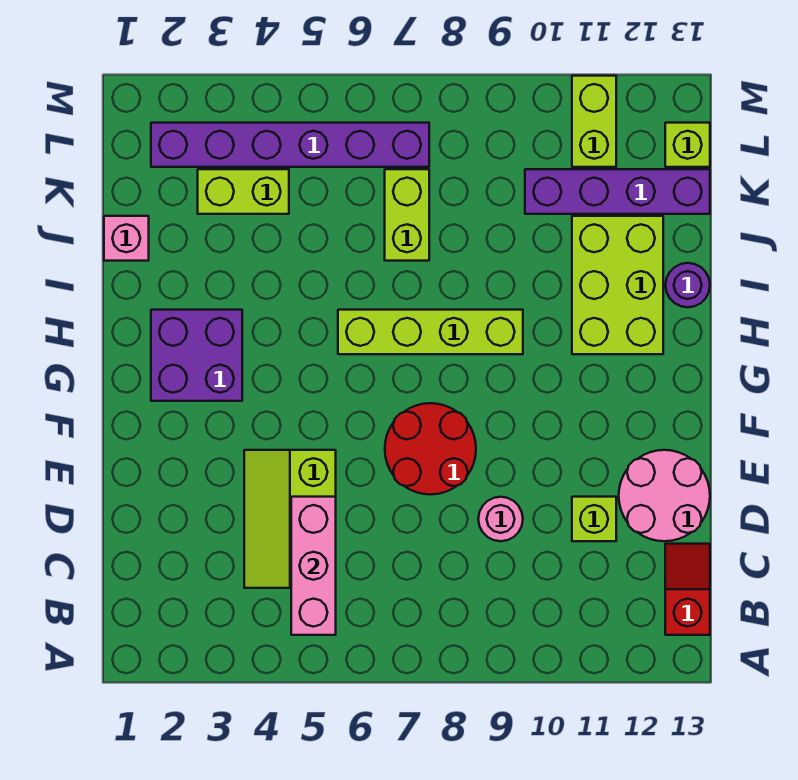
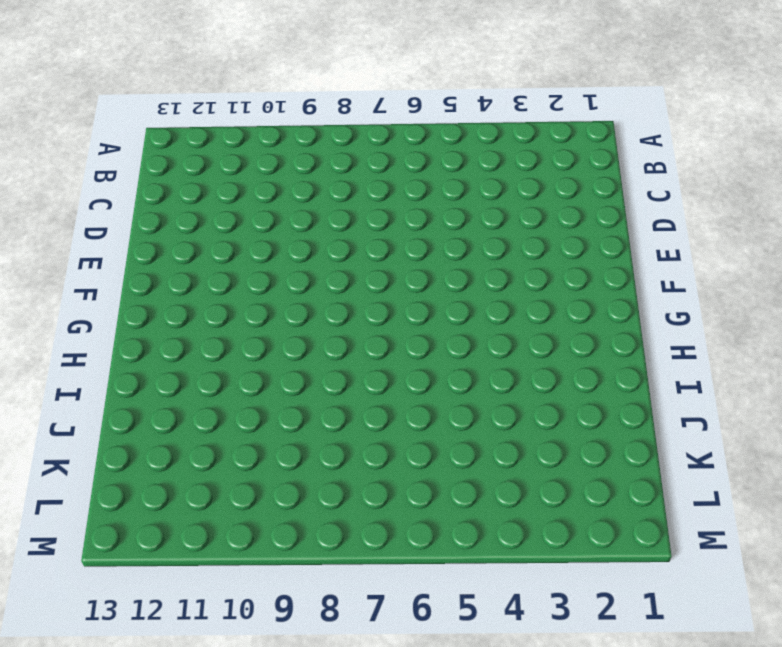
none -> red 1x2 slope [665,544,710,635]
none -> lime 2x3 slope [244,450,336,588]
none -> pink 1x1 round brick [478,497,523,541]

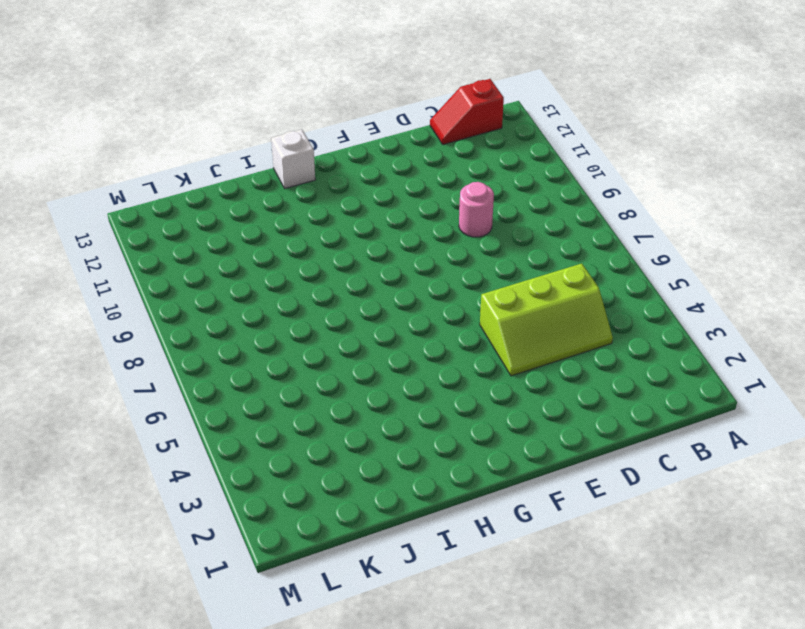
white 1x1 brick [271,129,315,188] -> none
none -> lime 1x1 brick [572,497,616,541]
none -> pink 2x2 round brick [619,450,710,541]
none -> red 2x2 round brick [385,403,476,495]

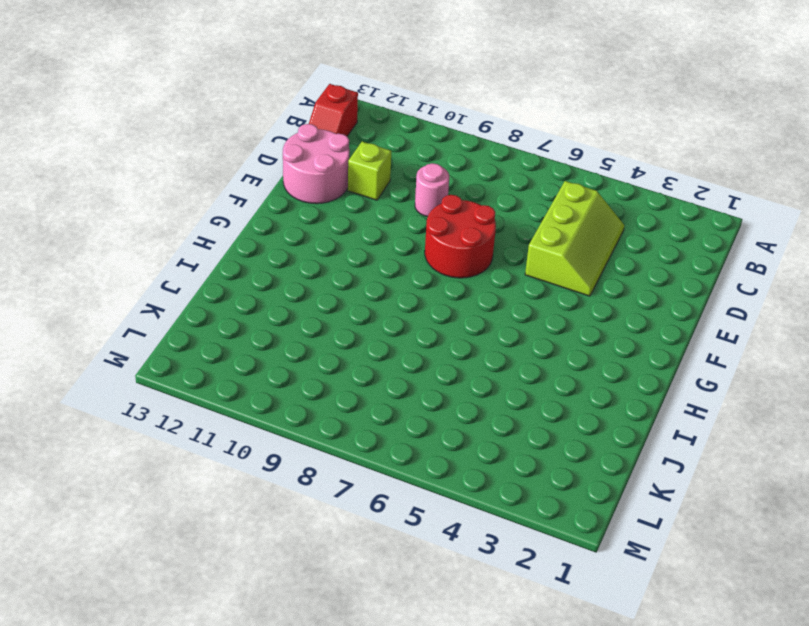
none -> purple 2x2 brick [151,310,242,401]
none -> lime 1x4 brick [338,310,523,354]
none -> lime 2x3 brick [572,216,663,354]

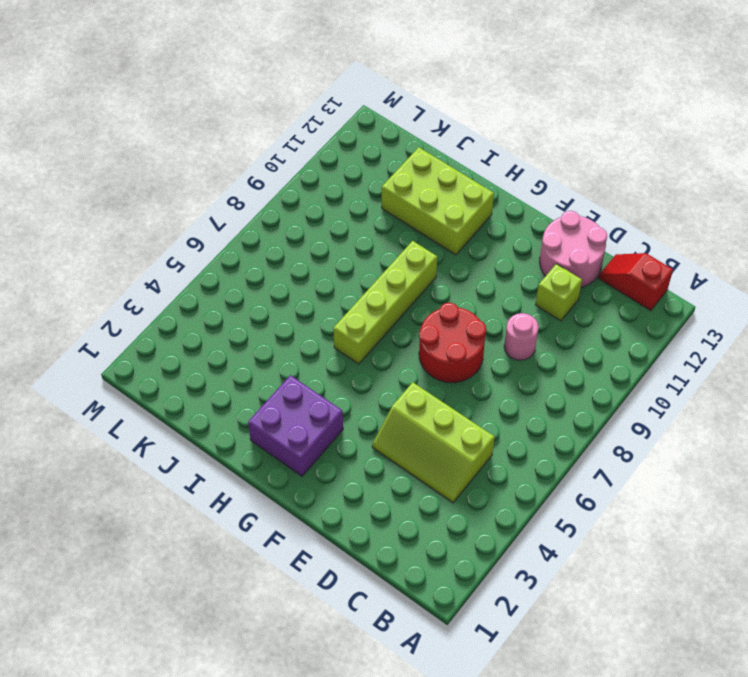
none -> purple 1x1 round brick [666,263,710,307]
none -> pink 1x1 brick [104,216,149,261]
none -> lime 1x2 brick [385,169,429,261]

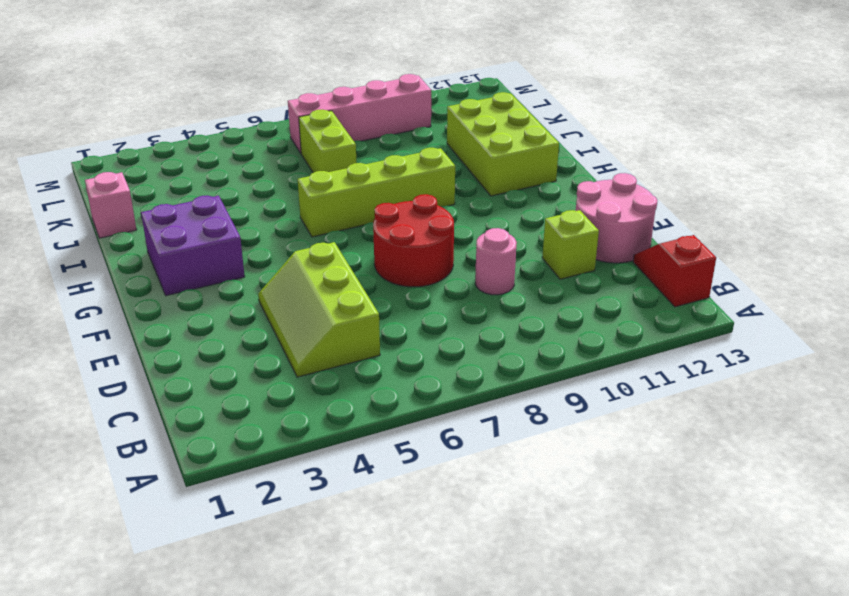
pink 1x4 brick [288,74,431,153] -> purple 1x6 brick [151,123,429,167]
none -> purple 1x1 round brick [666,263,710,307]
none -> lime 1x2 brick [198,169,289,214]
none -> purple 1x4 brick [525,169,710,214]

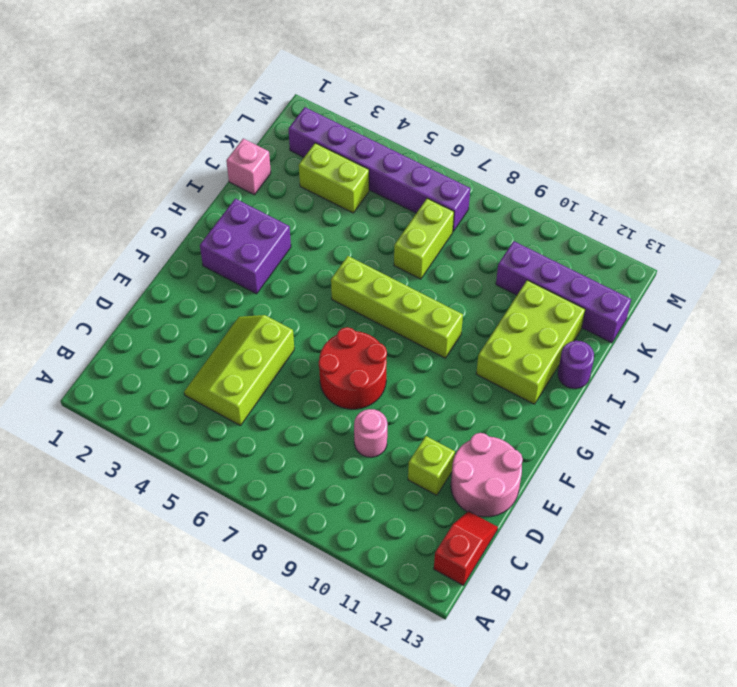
none -> lime 1x2 brick [572,76,616,167]
none -> lime 1x1 brick [665,123,710,167]
none -> pink 1x3 brick [291,497,336,635]

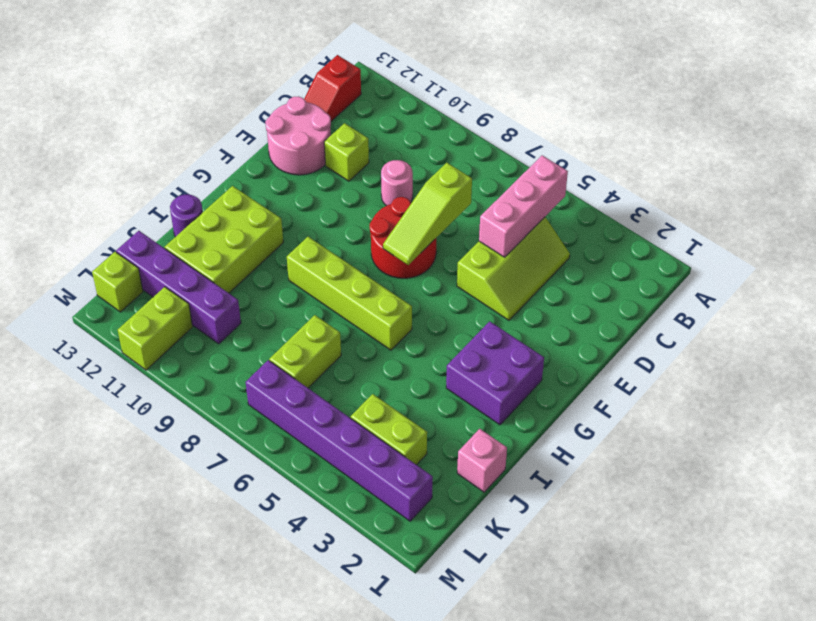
lime 1x3 slope [383,163,472,265] -> none

